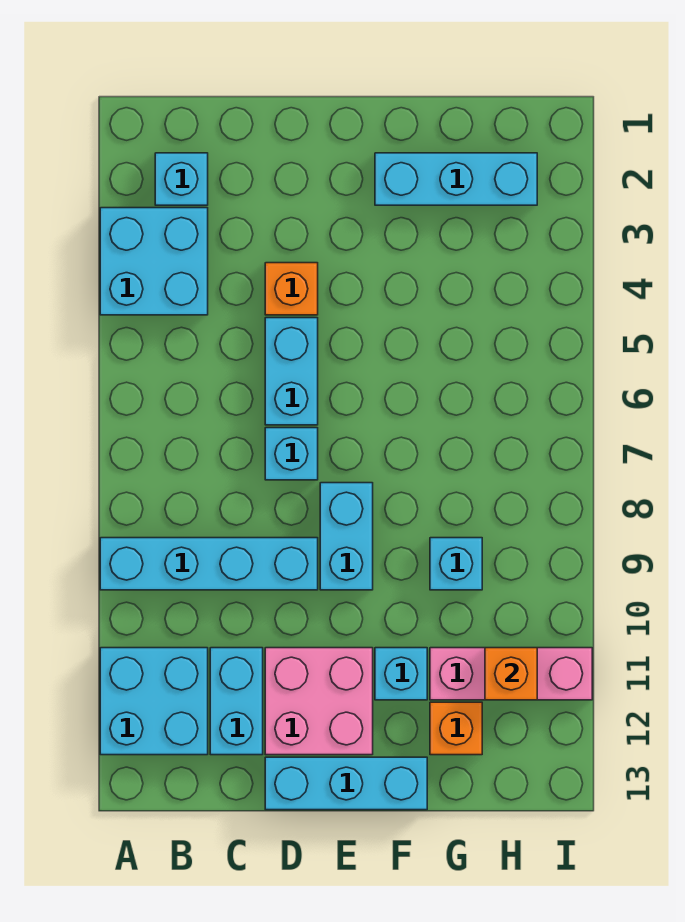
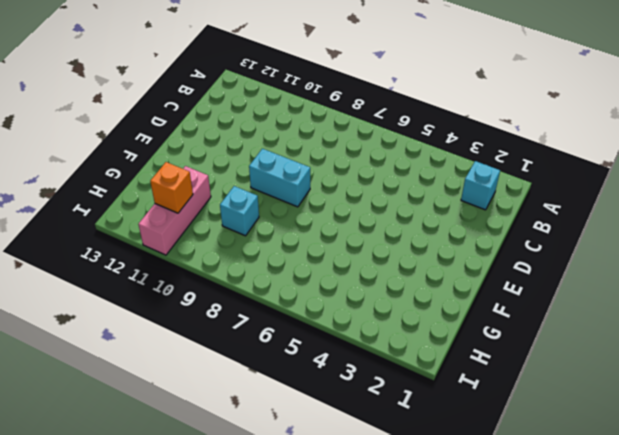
none -> cyan 2x2 brick [100,208,208,315]
none -> cyan 1x4 brick [100,538,318,590]
none -> cyan 2x2 brick [100,648,208,755]

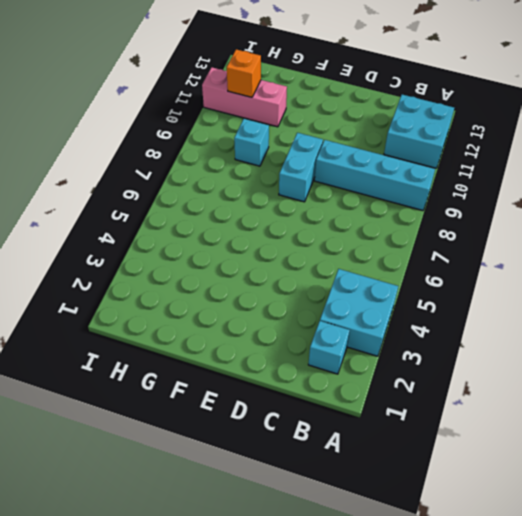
none -> cyan 1x2 brick [210,648,263,755]
none -> orange 1x1 brick [265,263,318,315]
none -> cyan 1x2 brick [265,318,318,425]

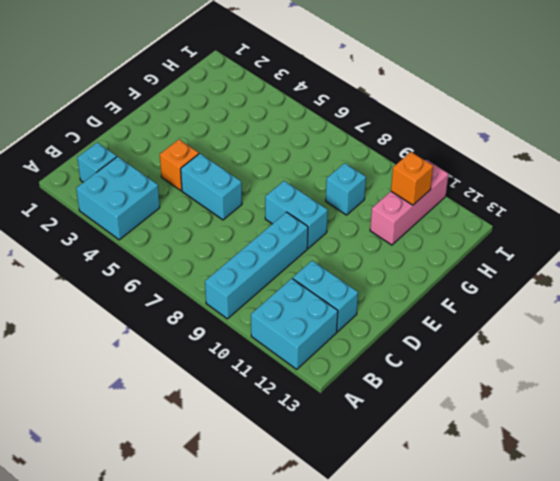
none -> cyan 1x1 brick [265,428,318,480]
none -> pink 2x2 brick [265,648,373,755]
none -> cyan 1x3 brick [265,757,427,810]

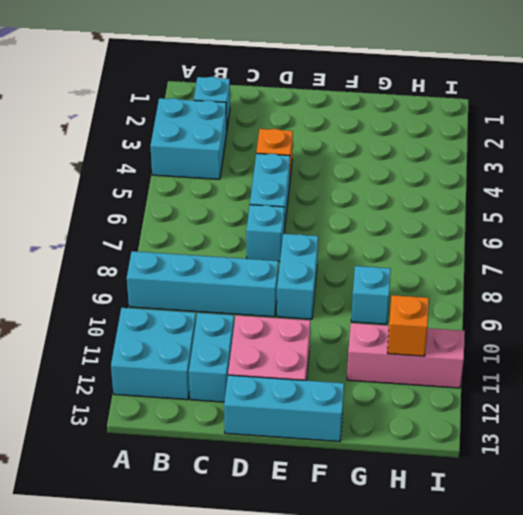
none -> cyan 1x3 brick [375,153,537,205]
none -> cyan 1x1 brick [375,648,427,700]
none -> orange 1x1 brick [430,702,482,755]

